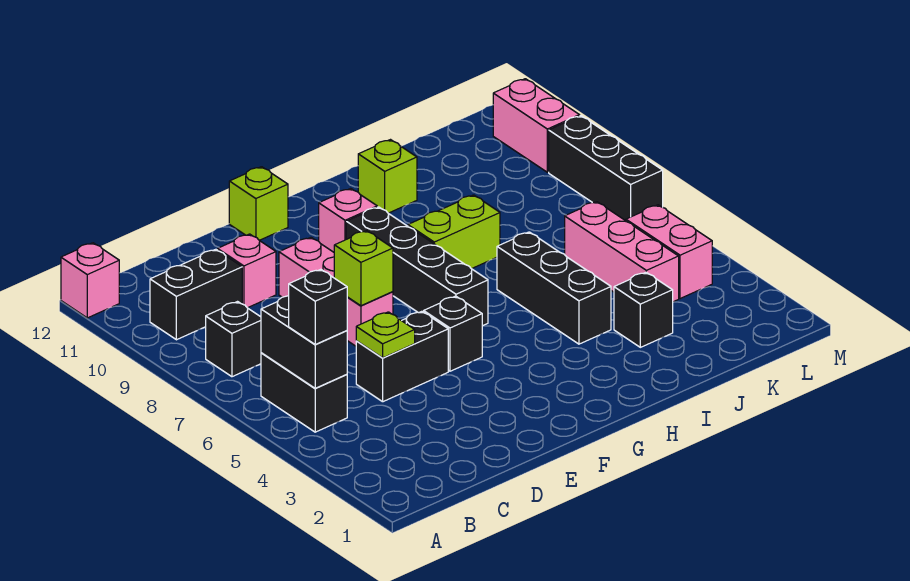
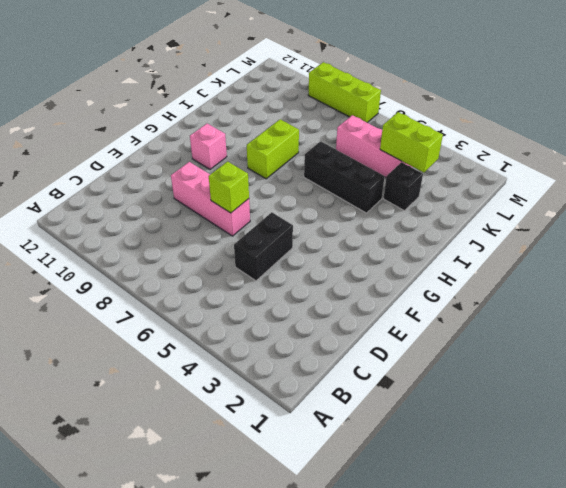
lime 1x2 brick [380,112,443,173] -> none
lime 1x3 brick [308,62,381,122] -> black 1x3 brick [549,116,663,221]
none -> pink 1x1 brick [61,243,119,318]
none -> black 1x2 brick [261,353,347,432]
none -> black 1x1 brick [206,302,261,377]

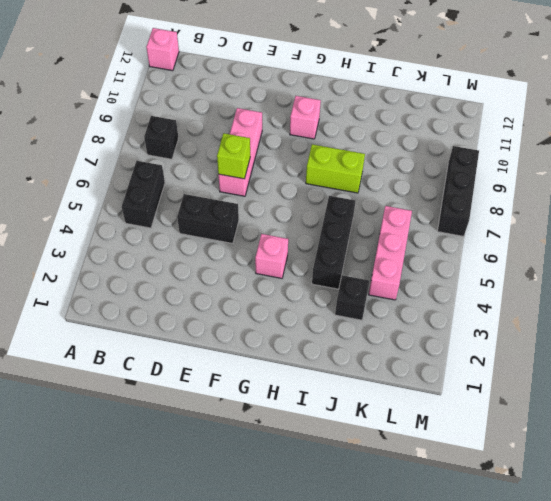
pink 1x1 brick [255,234,288,278] -> pink 1x1 brick moved to [218,234,276,308]
none -> black 1x2 brick [150,249,242,340]
none -> black 1x1 brick [424,296,482,371]
none -> lime 1x1 brick [229,167,288,241]

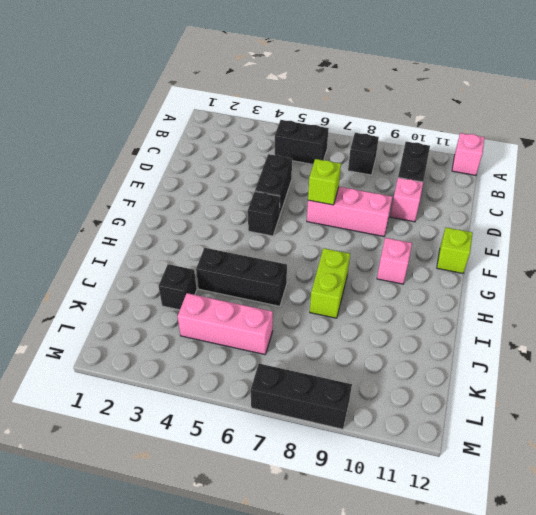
none -> black 1x4 brick [346,207,488,326]
none -> lime 1x1 brick [358,140,417,213]
none -> pink 1x2 brick [626,205,712,299]

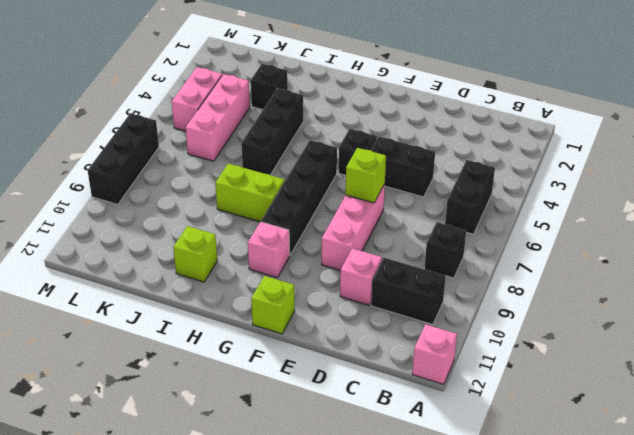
none -> pink 1x2 brick [493,79,580,172]
none -> black 1x2 brick [261,296,347,388]
none -> lime 1x1 plate [356,312,415,358]

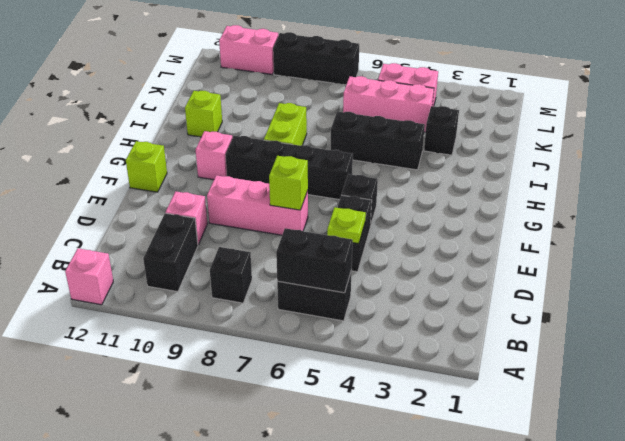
none -> black 1x1 brick [289,269,347,344]

